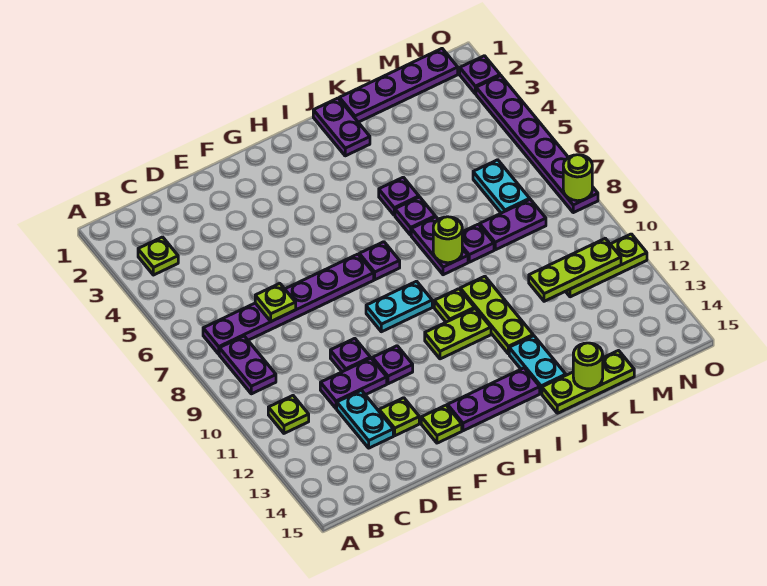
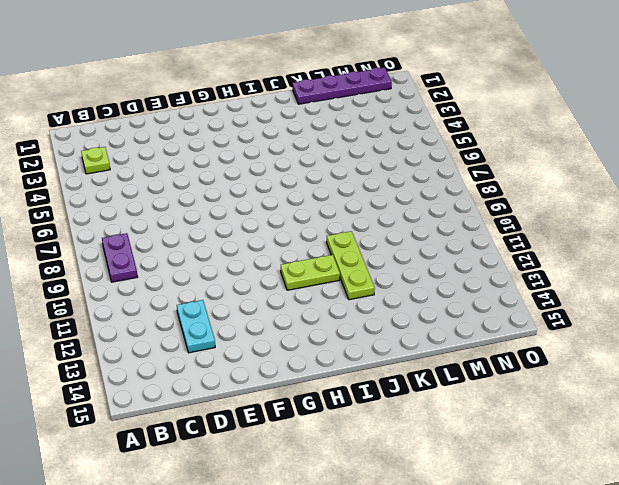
none -> purple 1x6 plate [203,254,374,354]
none -> lime 1x1 plate [268,396,309,433]
none -> purple 1x2 plate [320,358,387,409]
none -> purple 1x1 plate [330,338,370,372]

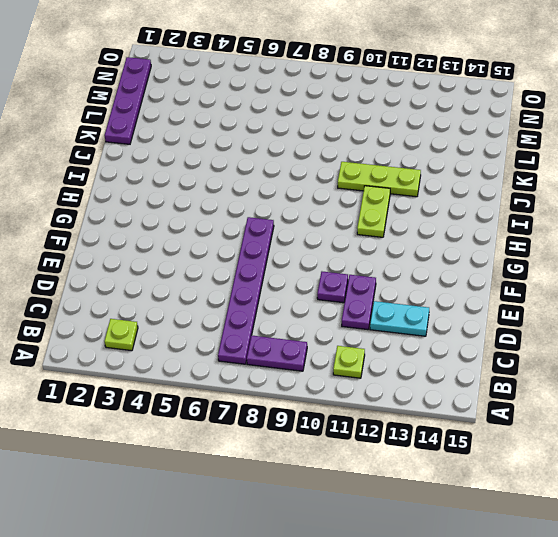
none -> lime 1x1 plate [379,398,419,436]
none -> purple 1x1 plate [373,346,413,384]
none -> lime 1x1 plate [421,405,462,443]
none -> cyan 1x2 plate [366,281,432,332]

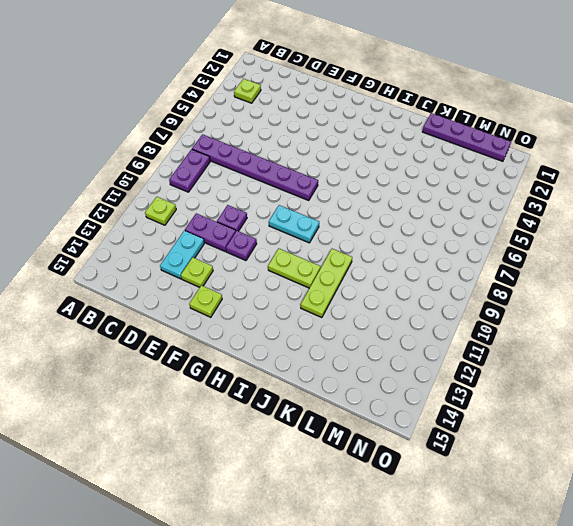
none -> purple 1x3 plate [447,368,540,431]
none -> purple 1x1 plate [359,242,400,280]
none -> lime 1x1 plate [434,289,475,322]
none -> purple 1x2 plate [313,98,370,156]

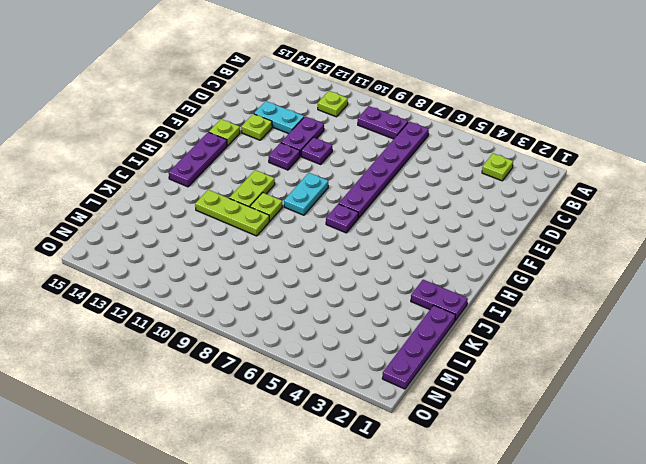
none -> purple 1x1 plate [379,177,419,215]
none -> purple 1x1 plate [395,197,435,235]
none -> purple 1x2 plate [411,217,468,275]
none -> cyan 1x2 plate [509,336,566,394]

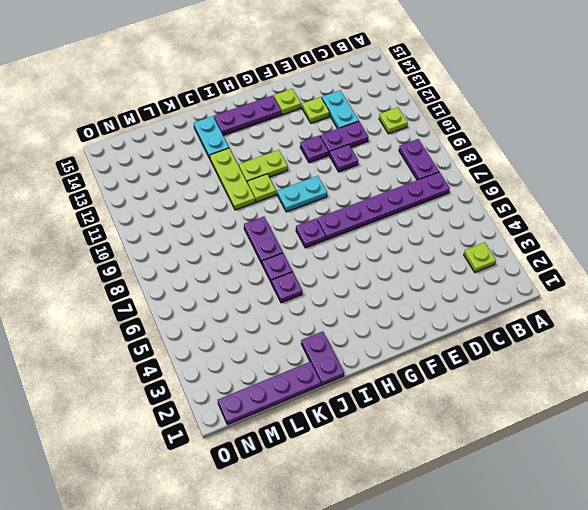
none -> lime 1x3 plate [542,351,634,413]
none -> purple 1x1 plate [462,224,494,262]
none -> purple 1x2 plate [480,199,546,250]
none -> cyan 1x2 plate [473,160,530,213]

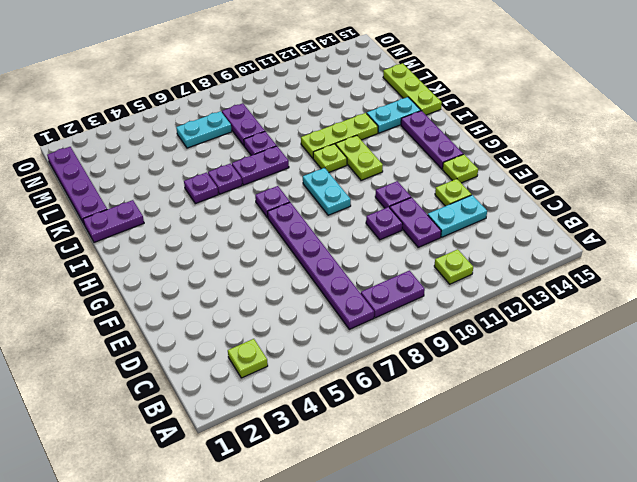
none -> lime 1x3 plate [566,234,647,297]
none -> purple 1x1 plate [460,56,500,94]
none -> purple 1x6 plate [476,76,598,213]
none -> lime 1x1 plate [255,283,296,321]

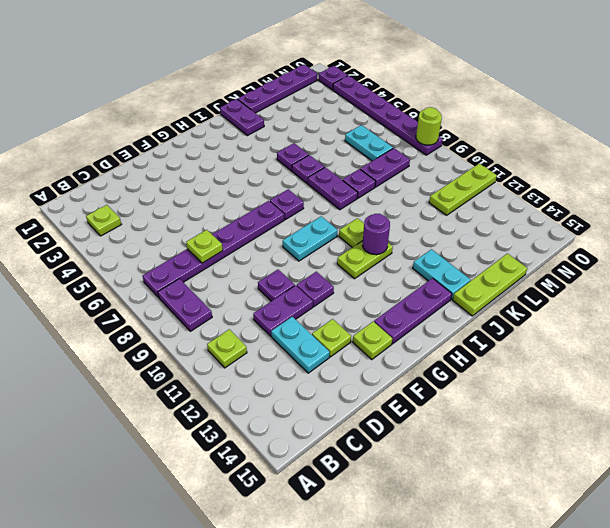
purple 1x1 round brick [362,214,390,255] -> none
none -> lime 1x3 plate [460,276,533,354]
none -> lime 1x1 round brick [433,217,462,263]
none -> lime 1x1 round brick [573,343,603,389]
none -> lime 1x3 plate [529,238,621,301]

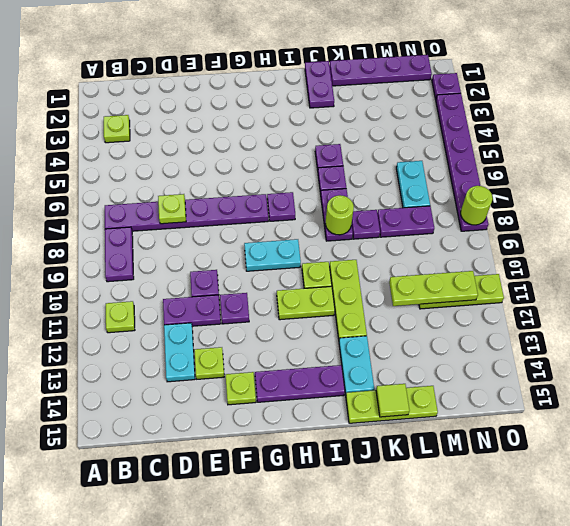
lime 1x1 tile [376,384,410,417] -> lime 1x1 round brick [573,343,603,389]

